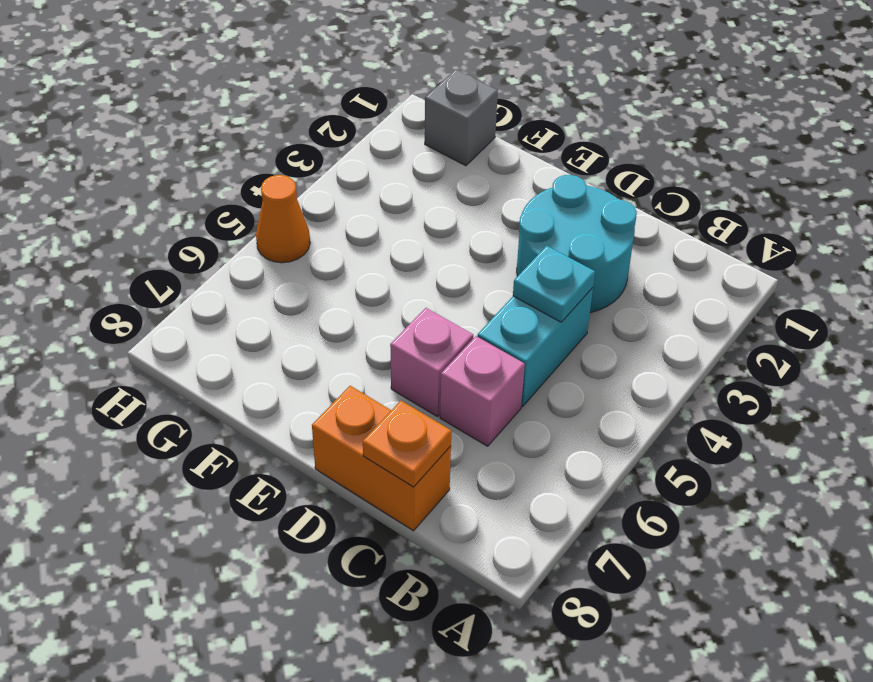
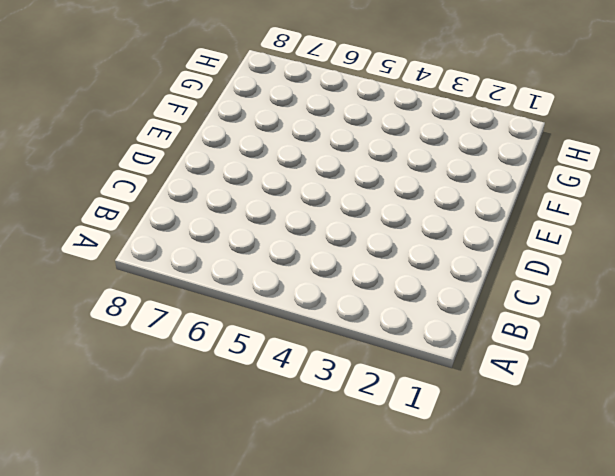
none -> cyan 2x2 round brick [517,175,637,313]
none -> cyan 1x2 brick [477,288,593,407]

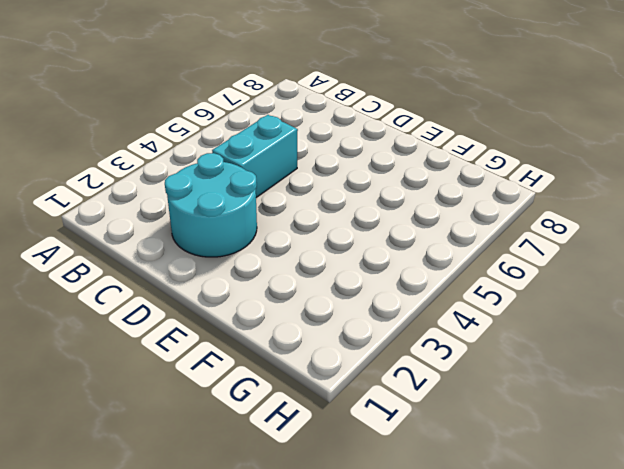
none -> pink 1x1 brick [440,336,525,446]
none -> orange 1x2 brick [312,386,451,531]

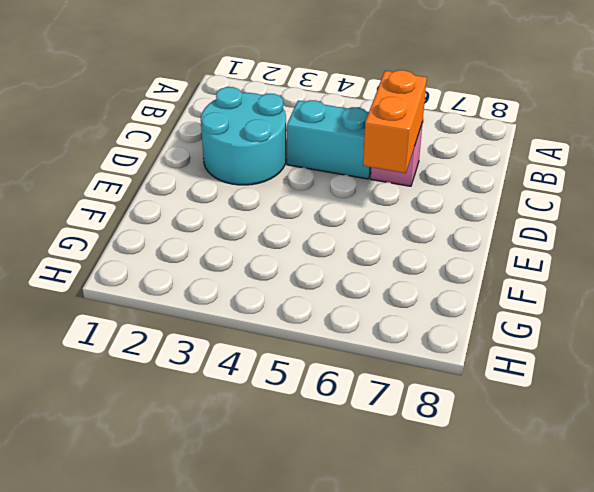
orange 1x2 brick [363,70,427,173] -> orange 1x2 brick moved to [312,386,451,531]
none -> pink 1x1 brick [390,308,473,417]
none -> grey 1x1 brick [425,69,498,166]

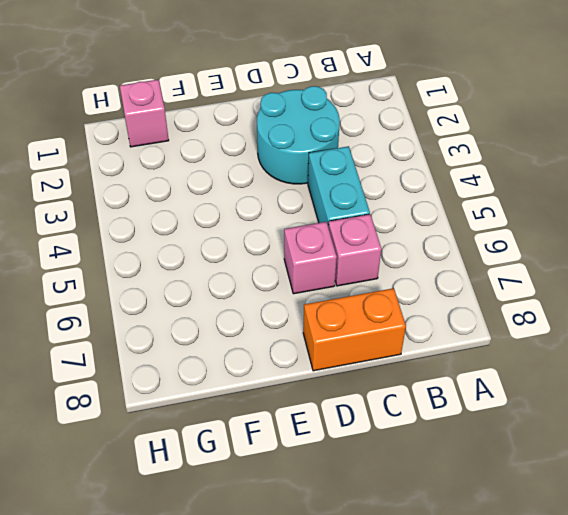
pink 1x1 brick [120,80,169,147] -> grey 1x1 brick [425,69,498,166]
none -> orange 1x1 cone [256,175,310,263]
none -> cyan 1x1 plate [513,246,595,322]

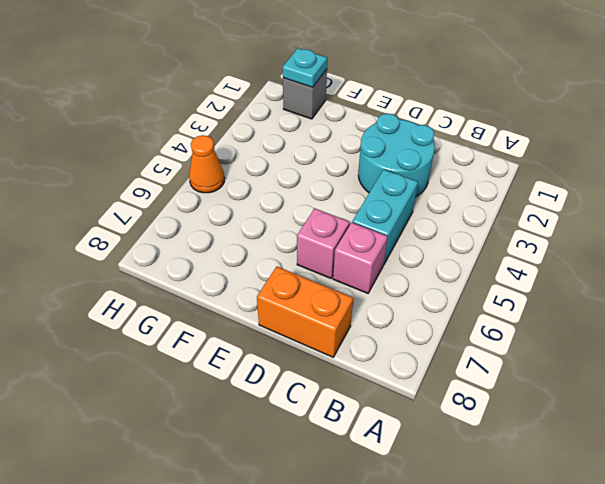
cyan 1x1 plate [283,48,327,87] -> cyan 1x1 plate moved to [513,246,595,322]
none -> orange 1x1 plate [363,401,451,487]

